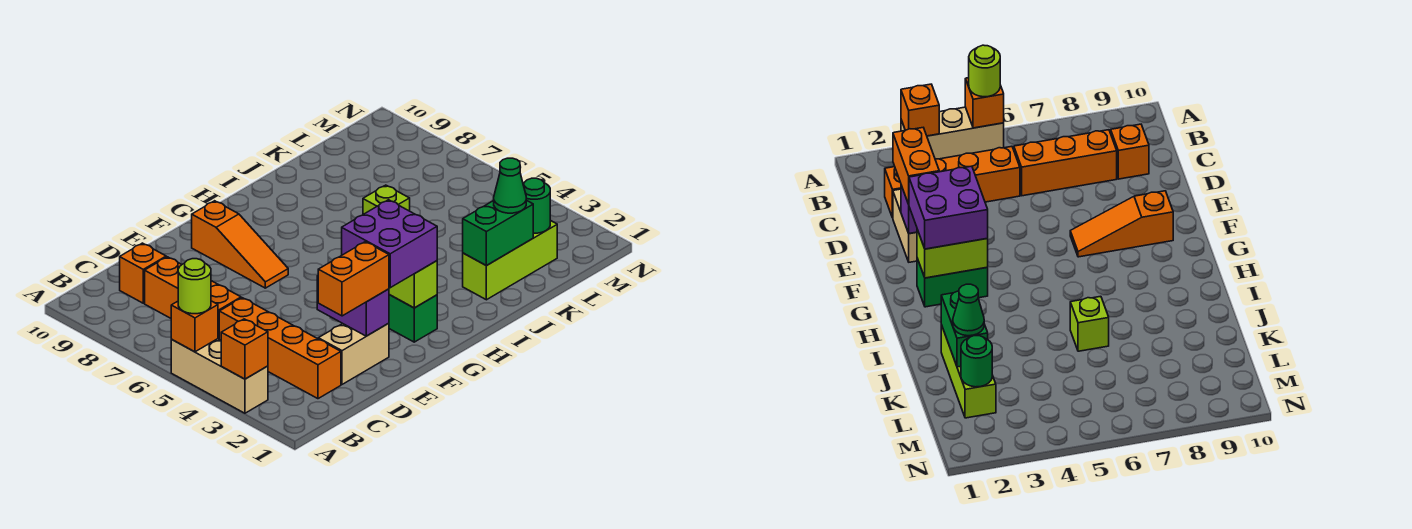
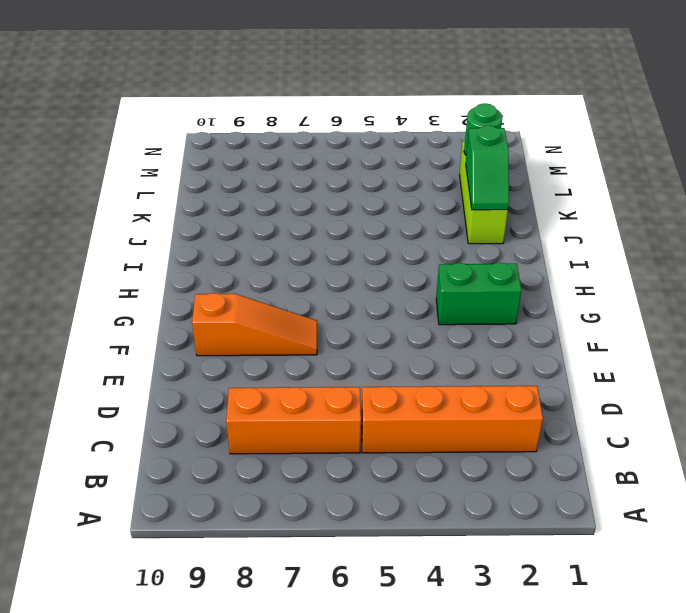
green 1x2 slope [466,126,509,210] -> green 1x2 brick [463,200,533,266]
none -> tan 1x3 brick [171,339,268,413]
none -> orange 1x1 brick [120,243,166,303]
none -> tan 1x2 brick [318,323,389,384]

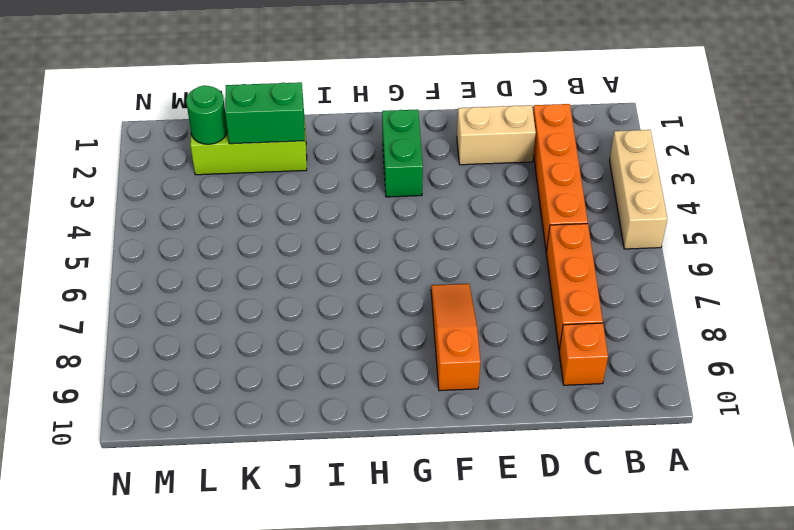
none -> lime 1x1 brick [363,185,410,214]
none -> orange 1x1 brick [221,319,268,379]
none -> orange 1x1 brick [171,301,218,352]

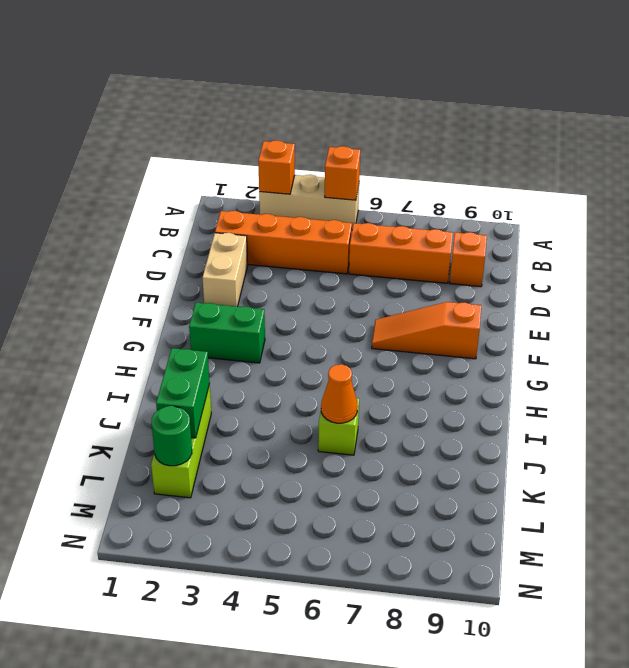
orange 1x1 cone [321,364,358,423] -> none
none -> purple 1x2 brick [317,276,389,336]
none -> lime 1x2 brick [389,261,437,308]
none -> lime 1x1 round brick [178,259,211,314]

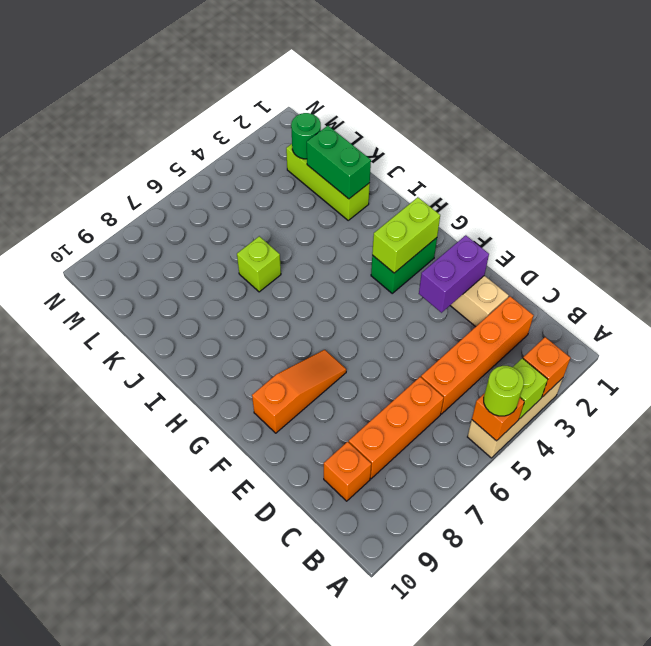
lime 1x1 brick [513,358,548,419] -> none
none -> orange 1x2 brick [318,242,389,316]
none -> purple 2x2 brick [342,200,437,288]
none -> green 1x1 cone [493,158,526,213]

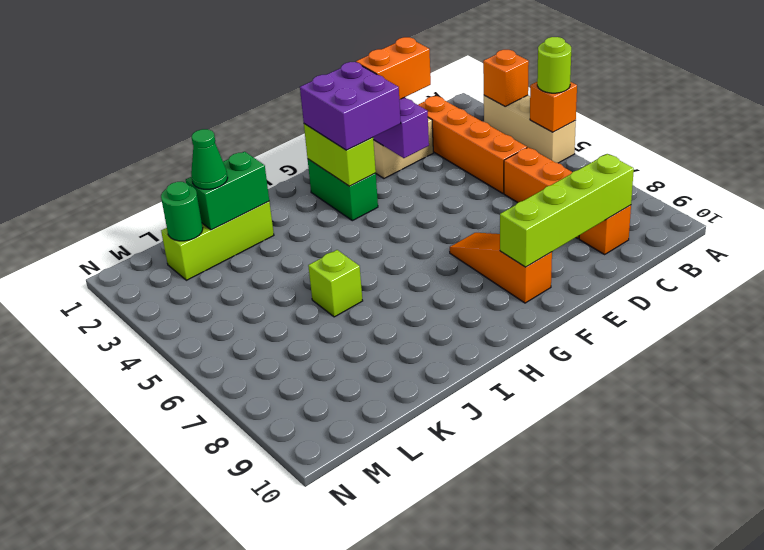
lime 1x4 brick [500,154,634,267] -> none

